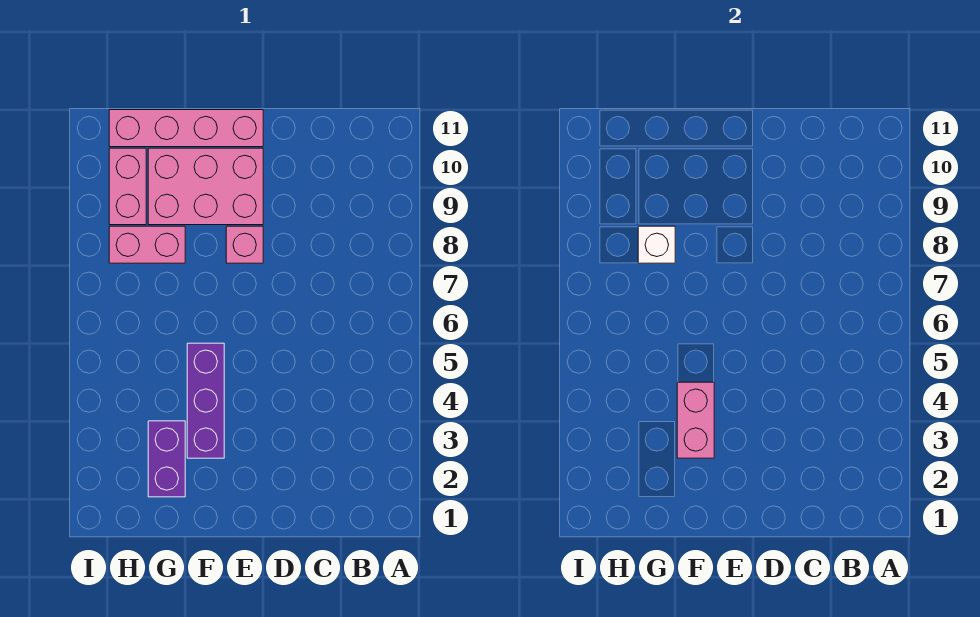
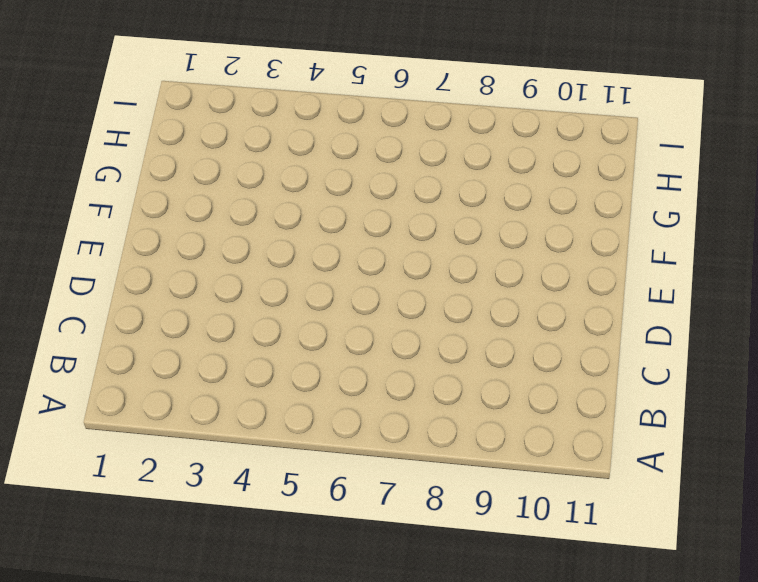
none -> pink 1x1 brick [226,226,263,263]
none -> pink 2x3 brick [148,148,263,225]

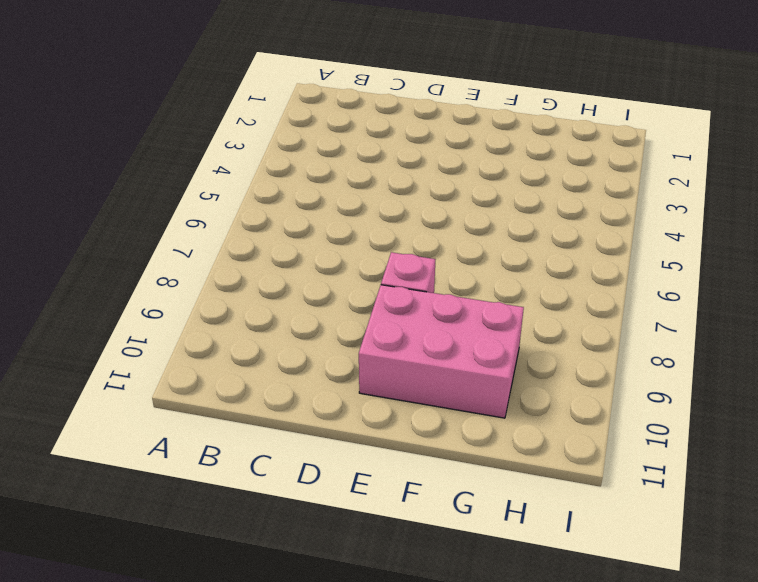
none -> pink 1x4 brick [109,110,263,147]
none -> purple 1x3 brick [187,343,224,458]

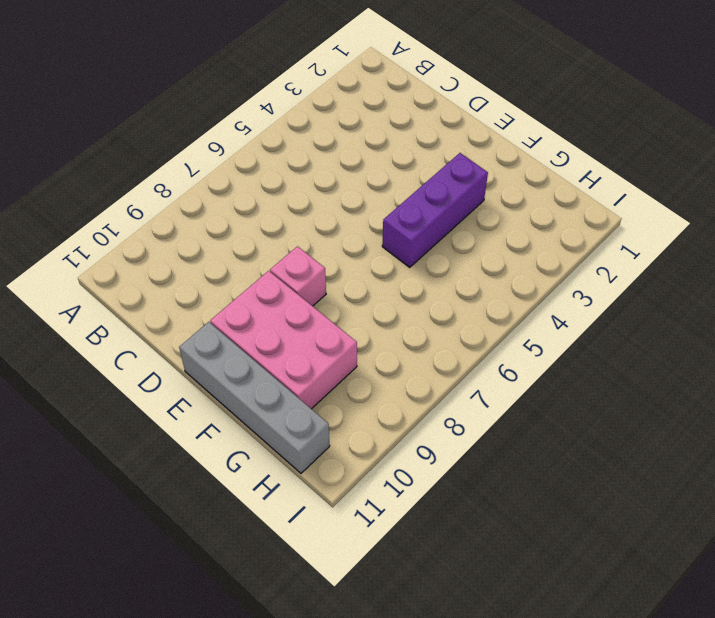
grey 1x4 brick [179,322,330,473] -> pink 1x4 brick [109,110,263,147]
none -> purple 1x2 brick [148,421,185,497]
none -> pink 1x2 brick [109,226,185,263]

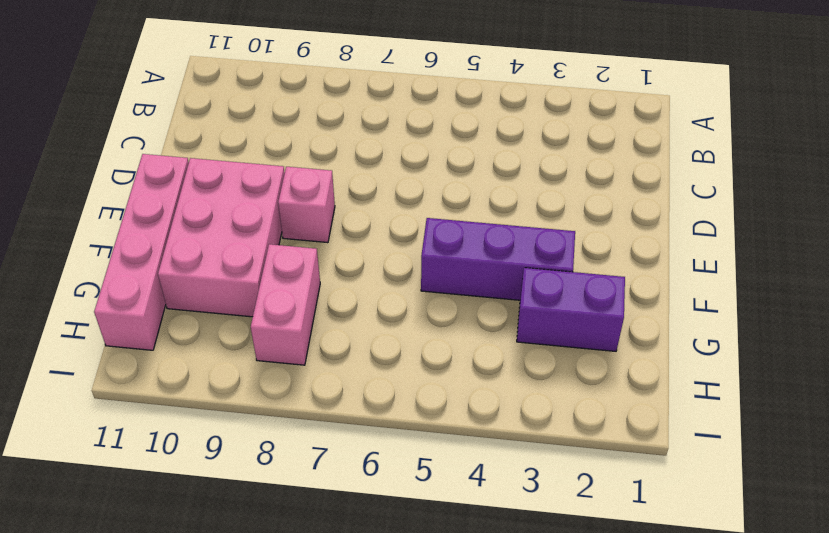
none -> pink 1x2 brick [109,148,146,225]
none -> pink 1x2 brick [677,382,714,458]

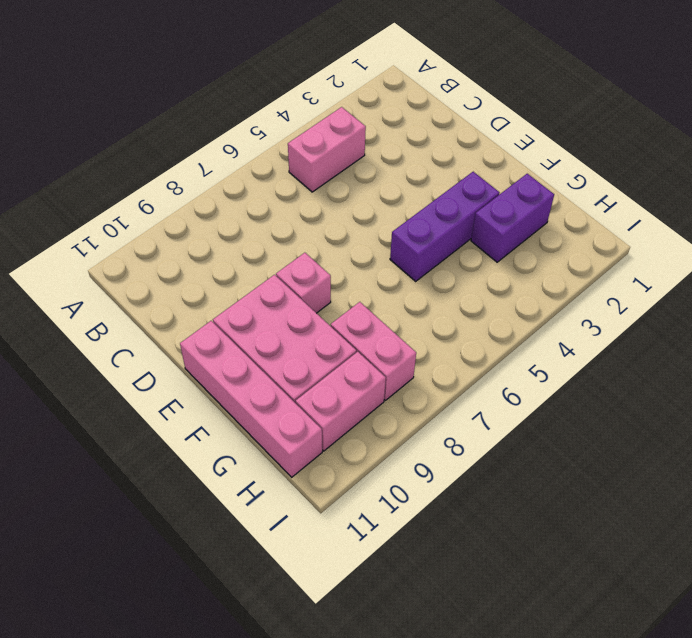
pink 1x2 brick [288,107,366,192] -> pink 1x2 brick moved to [677,382,714,458]
none -> white 1x1 brick [638,226,675,263]

